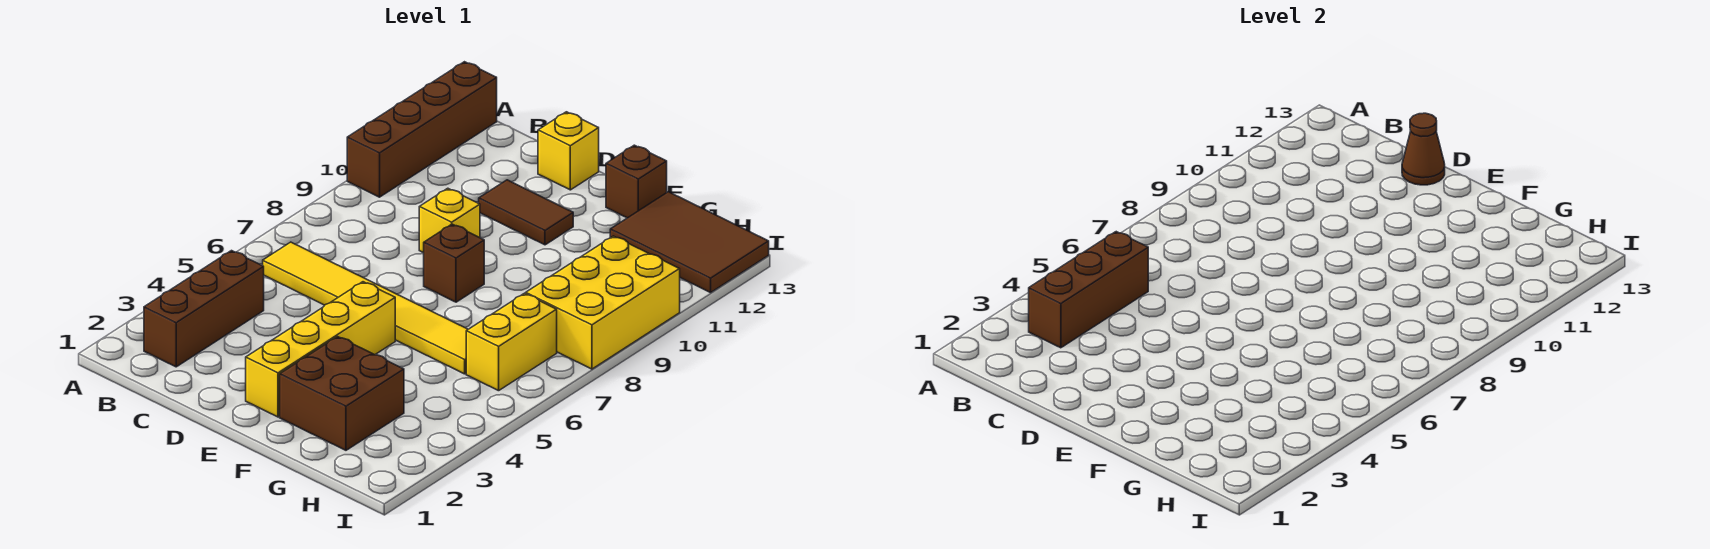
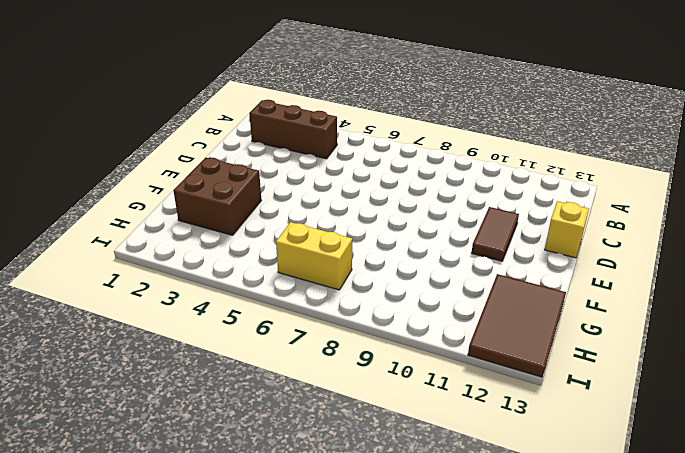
none -> brown 1x4 brick [347,62,497,197]
none -> yellow 1x6 tile [263,242,468,374]
none -> yellow 1x1 brick [419,188,480,253]

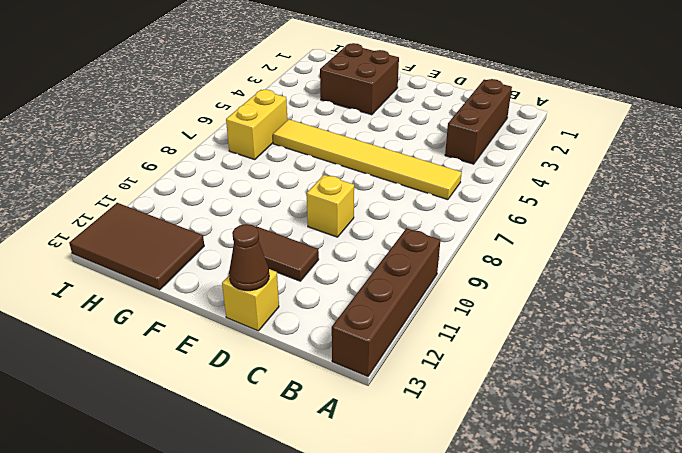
none -> yellow 1x4 brick [246,282,395,417]
none -> brown 1x1 brick [424,224,484,302]
none -> brown 1x1 brick [606,145,667,218]

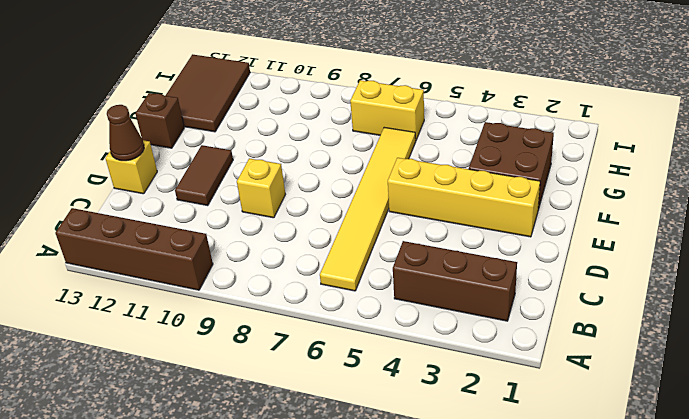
none -> brown 1x1 brick [424,224,484,302]
none -> yellow 2x3 brick [526,236,680,369]
none -> brown 1x3 brick [1029,232,1148,348]

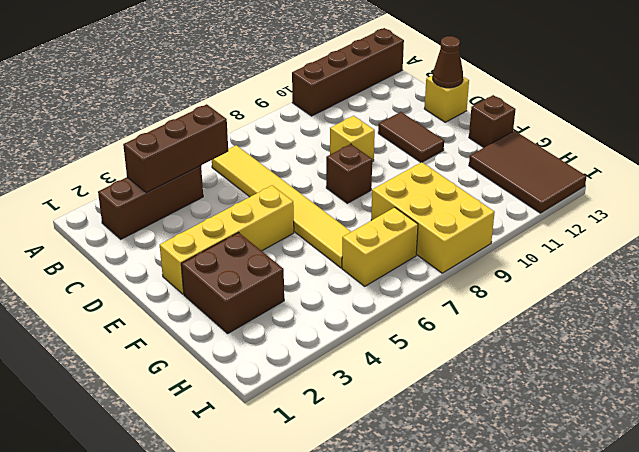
yellow 2x3 brick [371,162,495,273] -> yellow 2x3 brick turned to [526,236,680,369]

